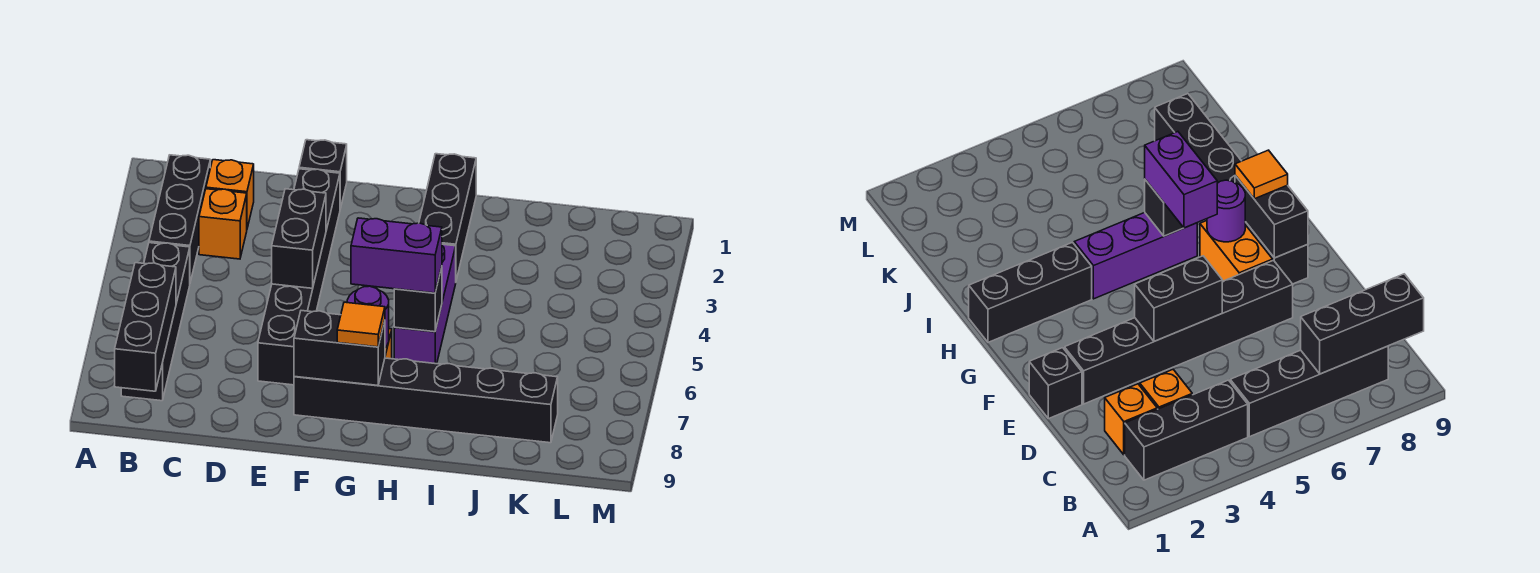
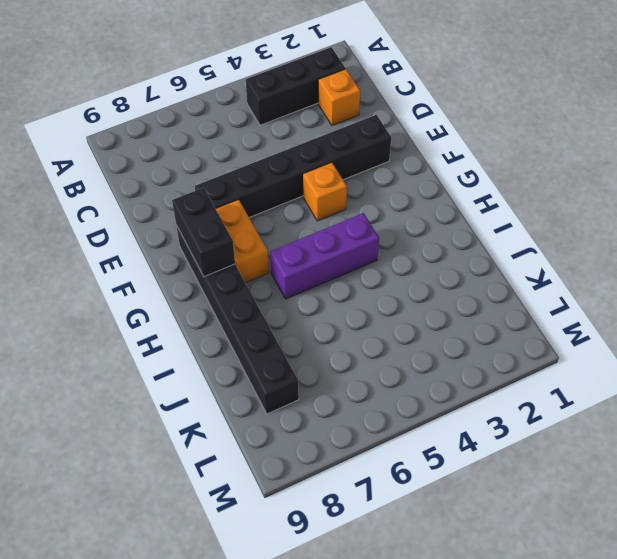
orange 1x1 brick [303,162,347,221] -> orange 1x1 brick moved to [199,189,247,259]
none -> black 1x4 brick [121,243,190,401]
none -> black 1x1 brick [299,140,347,209]
none -> black 1x3 brick [419,154,476,280]

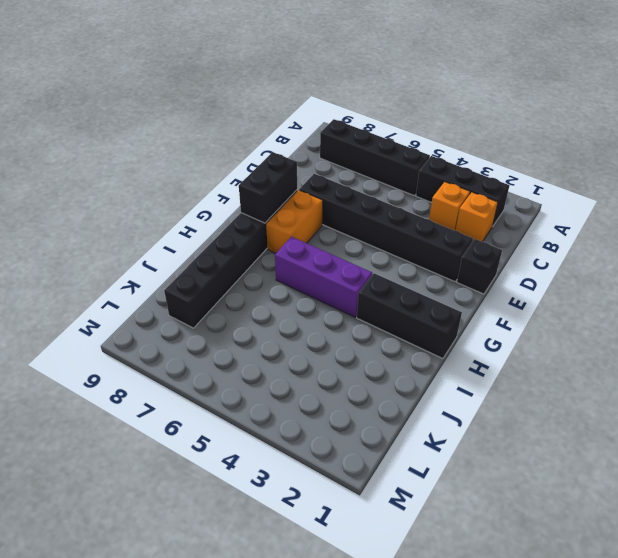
none -> black 1x3 brick [115,263,176,391]
none -> black 1x2 brick [272,189,326,288]
none -> purple 1x1 round brick [347,286,389,348]

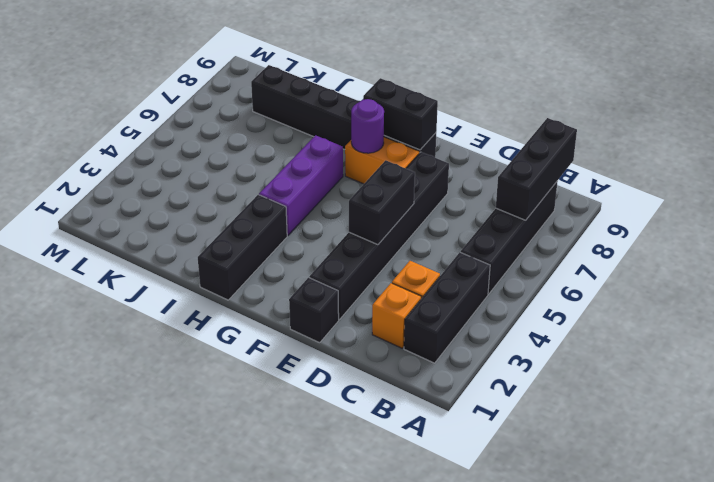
none -> black 1x1 brick [394,267,442,332]
none -> purple 1x2 brick [351,218,442,293]
none -> orange 1x1 tile [337,302,385,347]

